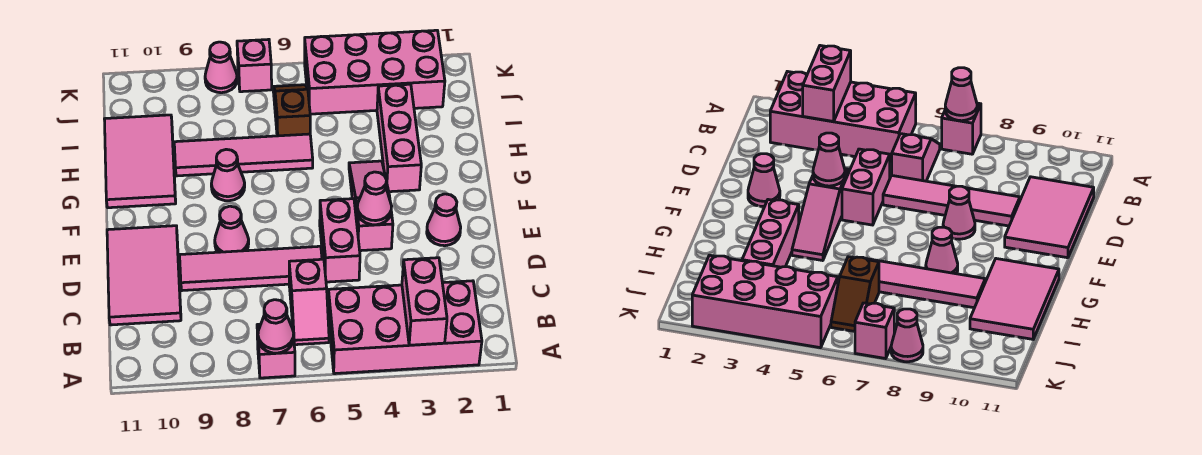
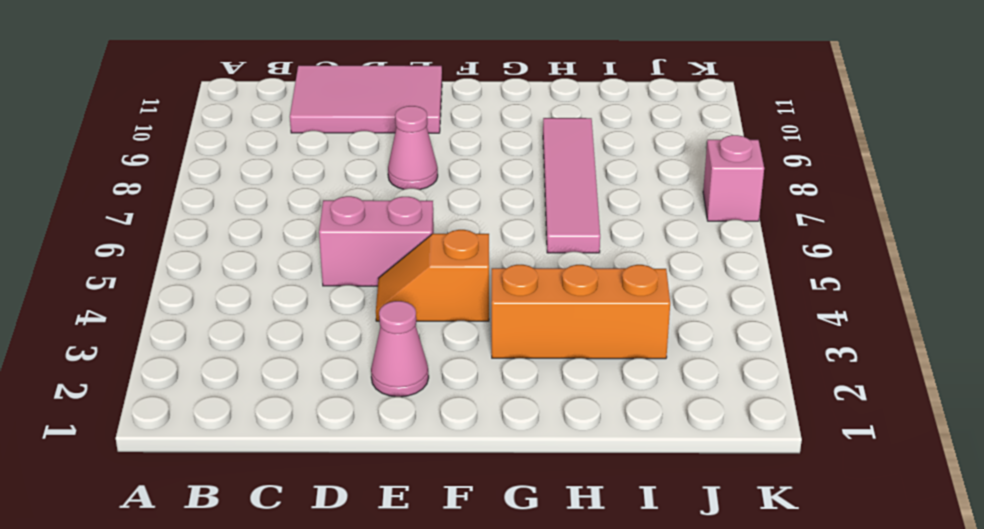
orange 1x2 slope [376,230,489,321] -> pink 1x3 slope [349,161,393,251]
orange 1x3 brick [492,265,670,359] -> pink 1x3 brick [377,84,421,192]
none -> pink 2x4 brick [328,281,482,374]
none -> pink 1x1 brick [257,322,295,378]
none -> pink 1x2 slope [289,259,329,345]

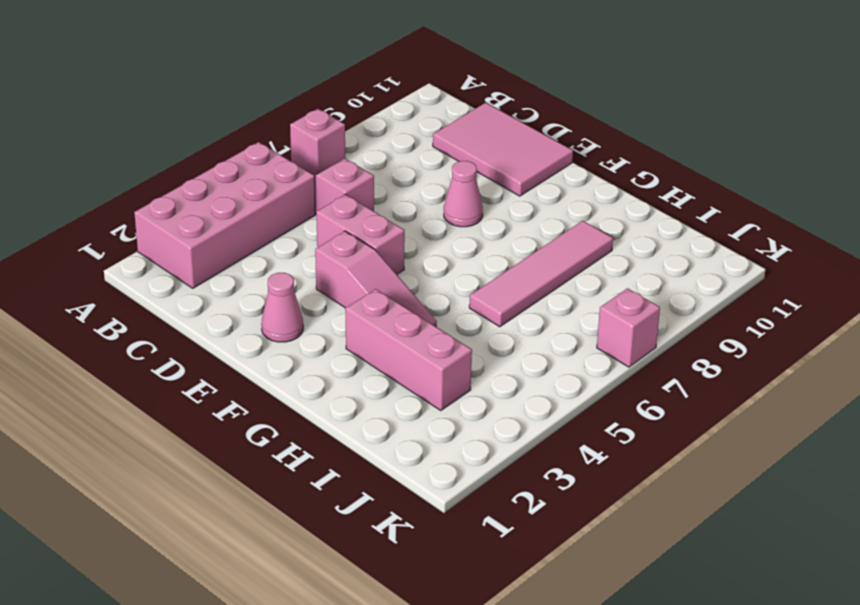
none -> pink 1x4 tile [180,246,322,291]
none -> pink 1x1 cone [211,149,245,201]
none -> pink 2x3 tile [105,115,176,208]

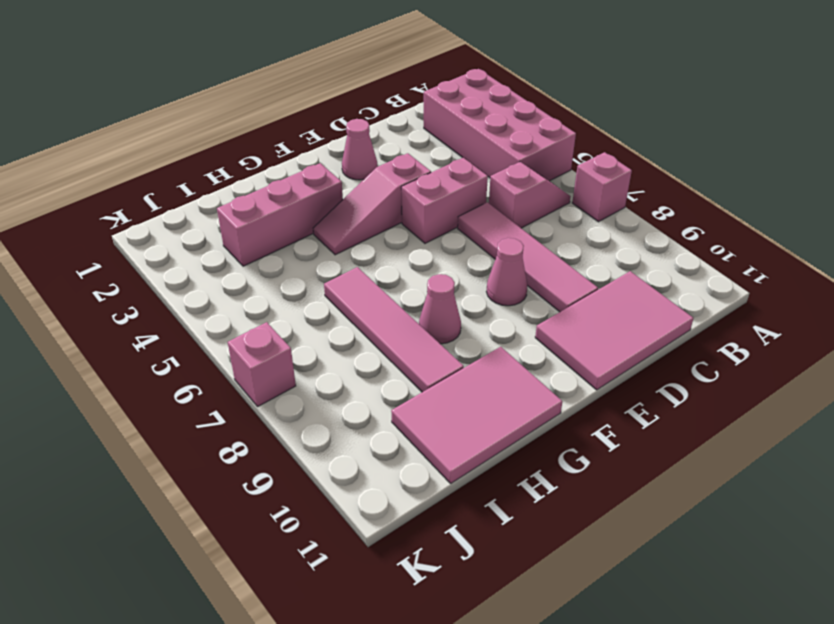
none -> brown 1x2 slope [273,85,310,136]
none -> pink 2x4 brick [305,30,445,114]
none -> pink 1x1 cone [205,42,237,93]

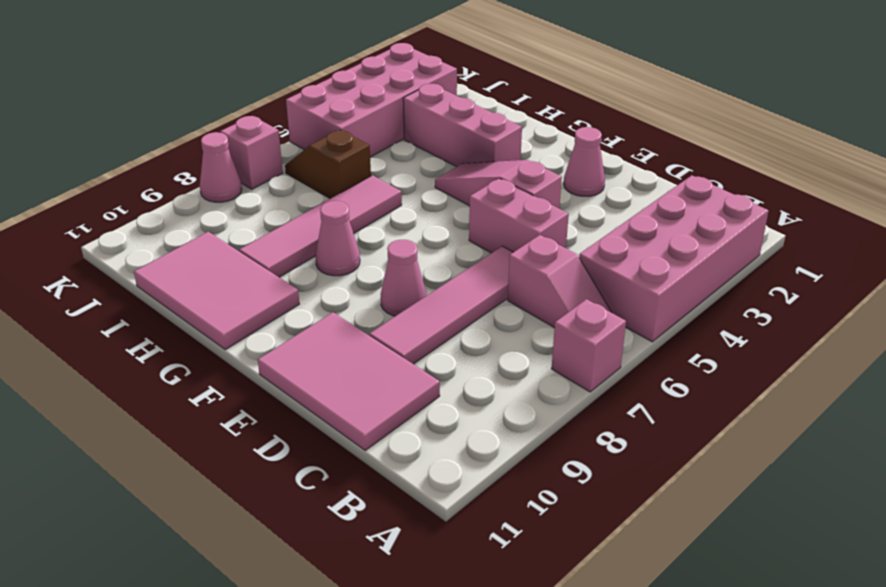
none -> pink 1x2 brick [402,258,447,345]
none -> pink 1x1 cone [258,300,294,353]
none -> pink 1x1 cone [357,172,392,225]

